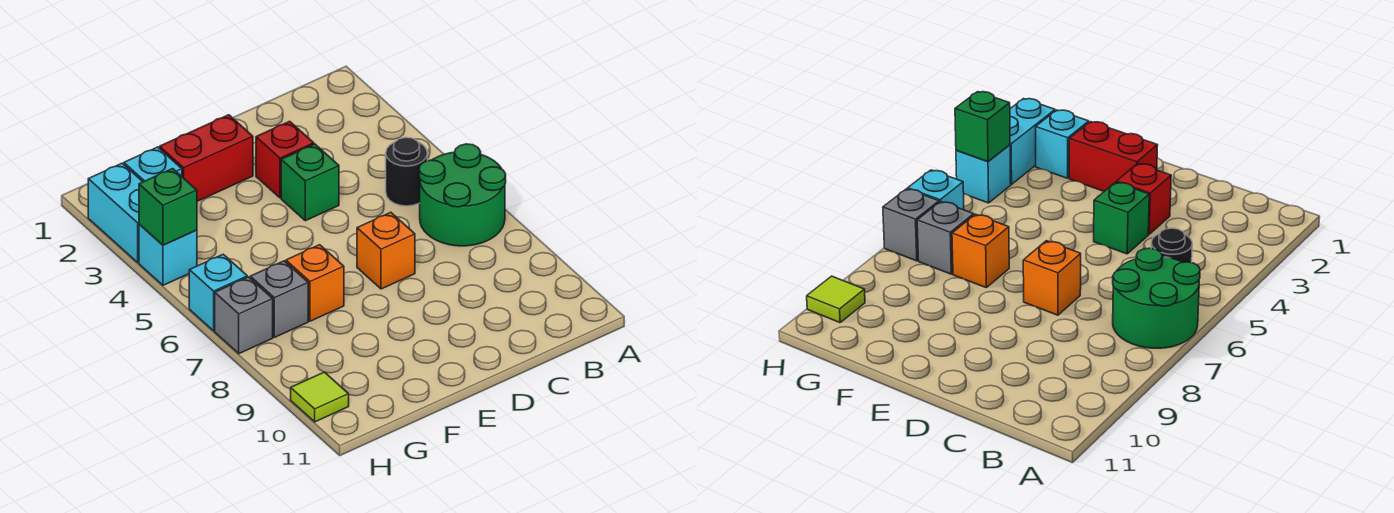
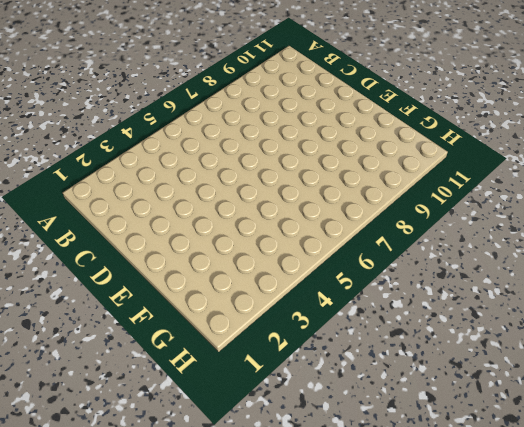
none -> green 2x2 round brick [419,144,506,246]
none -> black 1x1 round brick [386,138,427,206]
none -> red 1x1 brick [256,121,314,198]

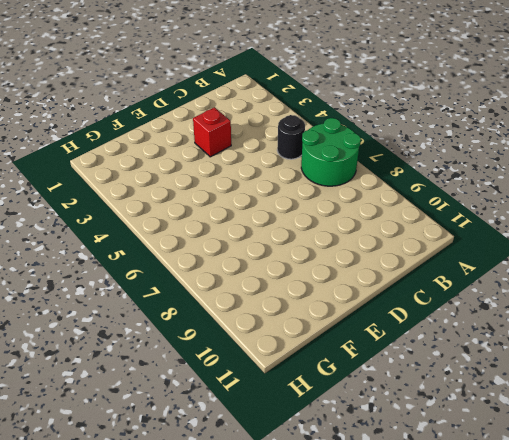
none -> green 1x1 brick [281,144,339,221]
none -> orange 1x1 brick [357,212,415,289]
none -> red 1x2 brick [159,115,253,201]

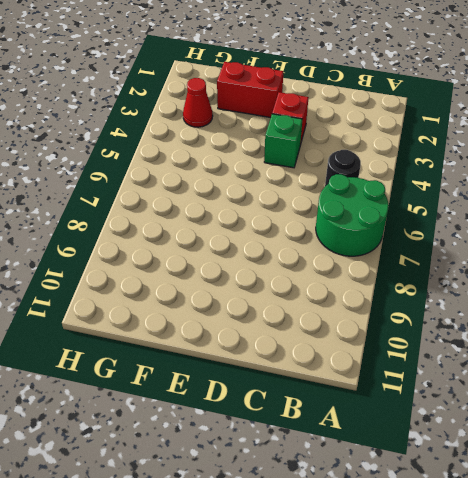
red 1x1 cone [183,78,213,127] -> none
none -> orange 1x1 brick [357,212,415,289]
none -> orange 1x1 brick [286,245,344,321]
none -> cyan 1x1 brick [124,147,182,182]

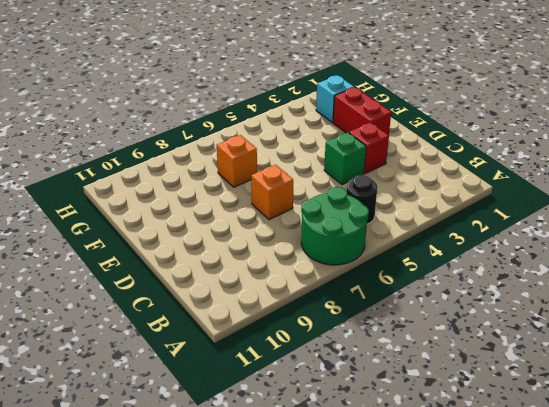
none -> grey 1x1 brick [250,261,308,337]
none -> cyan 1x2 brick [88,163,143,262]
none -> cyan 1x1 brick [139,224,197,285]

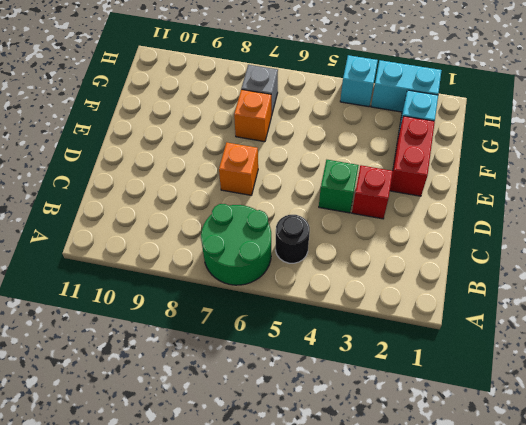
none -> cyan 1x1 brick [189,254,247,331]
none -> grey 1x1 brick [215,277,273,354]
none -> lime 1x1 tile [291,372,349,422]

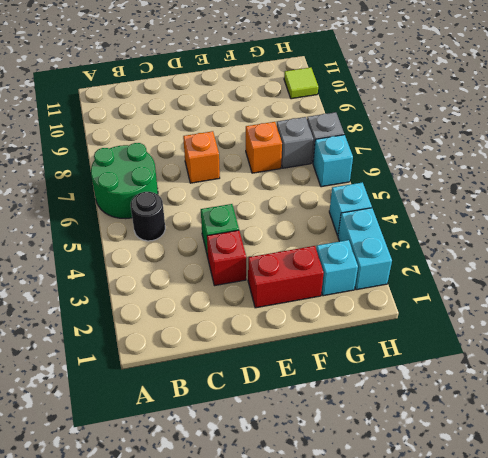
none -> green 1x1 brick [139,169,197,245]

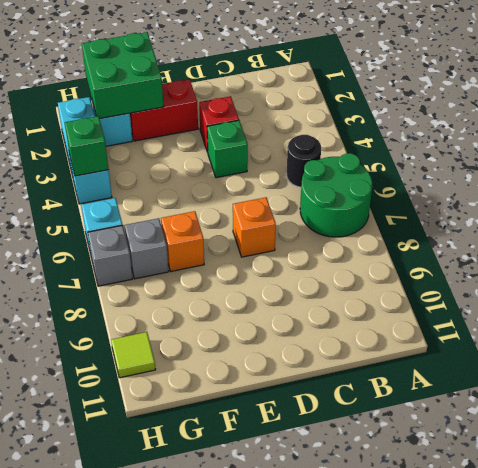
green 2x2 brick [82,32,164,119] -> none

